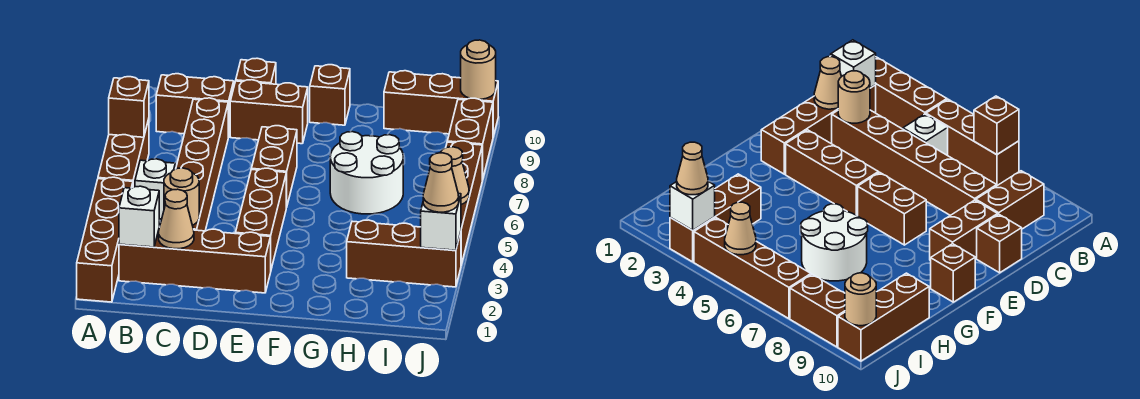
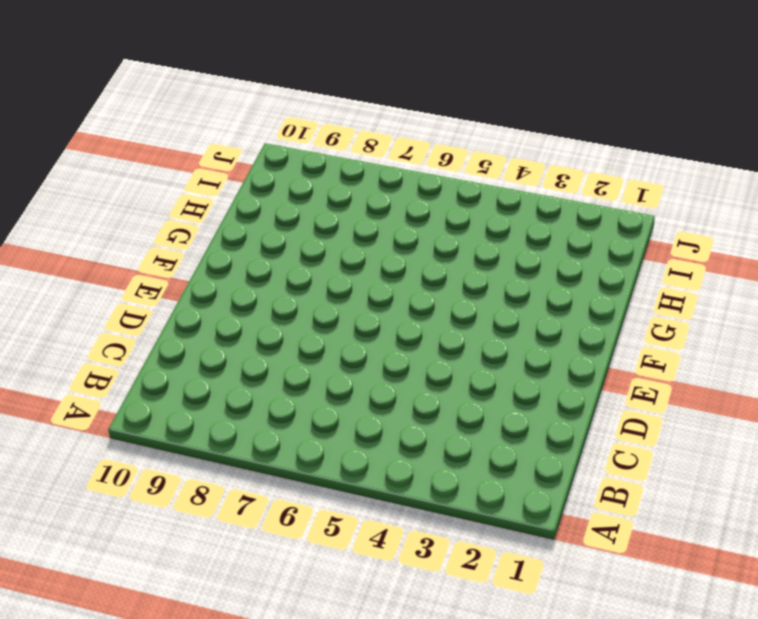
none -> brown 1x4 brick [77,177,133,302]
none -> brown 1x3 brick [98,119,149,187]
none -> brown 1x4 brick [119,229,271,293]

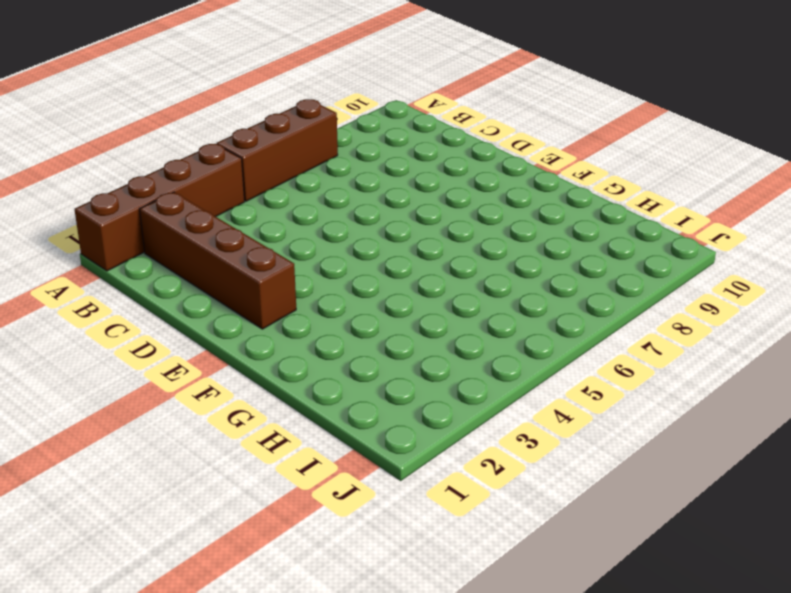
none -> white 1x1 brick [135,159,175,219]
none -> brown 1x2 brick [156,74,234,137]
none -> brown 1x6 brick [176,98,228,231]

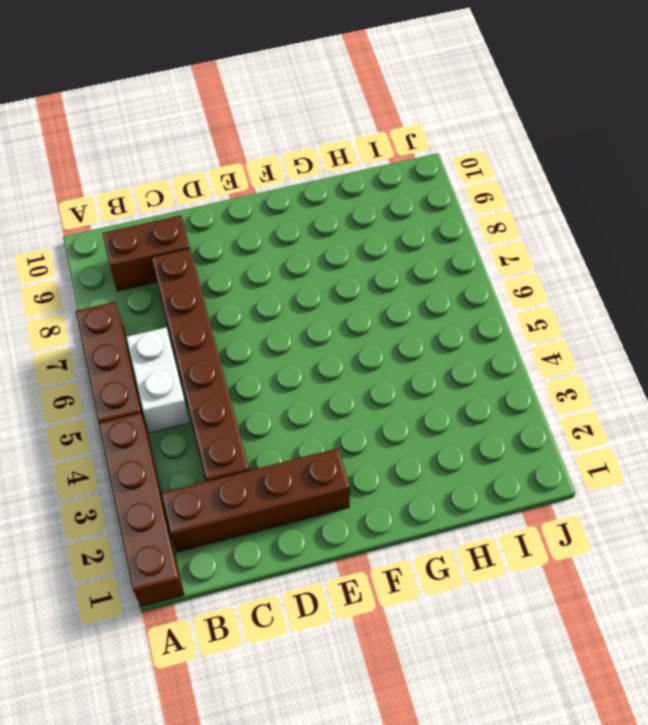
white 1x2 brick [126,328,190,433] -> white 1x1 brick [135,159,175,219]
none -> brown 1x2 brick [230,80,308,144]
none -> brown 1x1 brick [236,58,276,84]
none -> brown 1x3 brick [235,168,286,269]

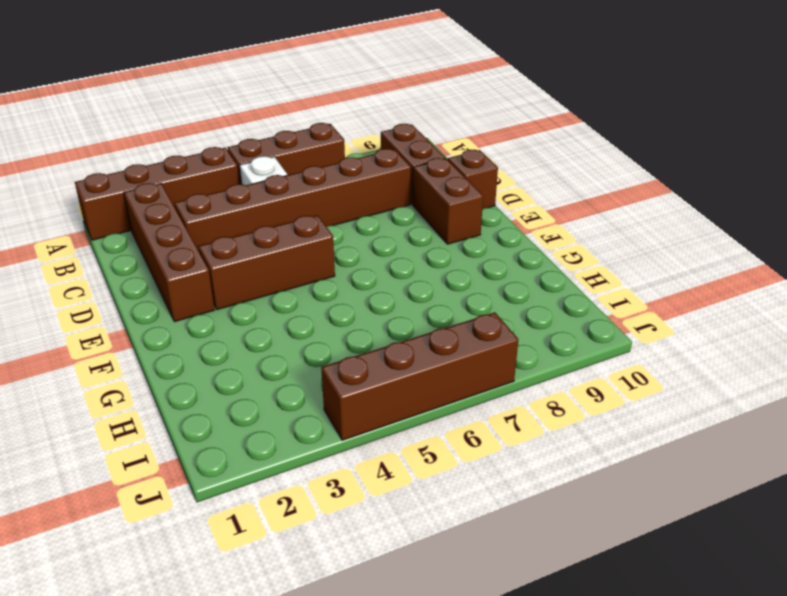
none -> brown 1x2 brick [251,126,297,207]
none -> brown 1x1 brick [310,65,350,125]
none -> white 2x2 round brick [330,132,403,214]

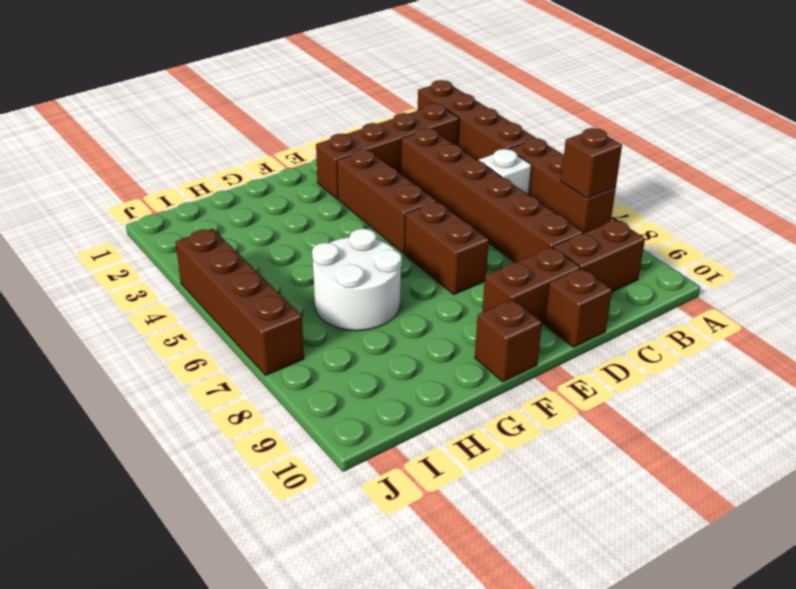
none -> brown 1x3 brick [347,220,461,287]
none -> brown 1x3 brick [384,71,498,136]
none -> brown 1x2 brick [447,98,493,180]

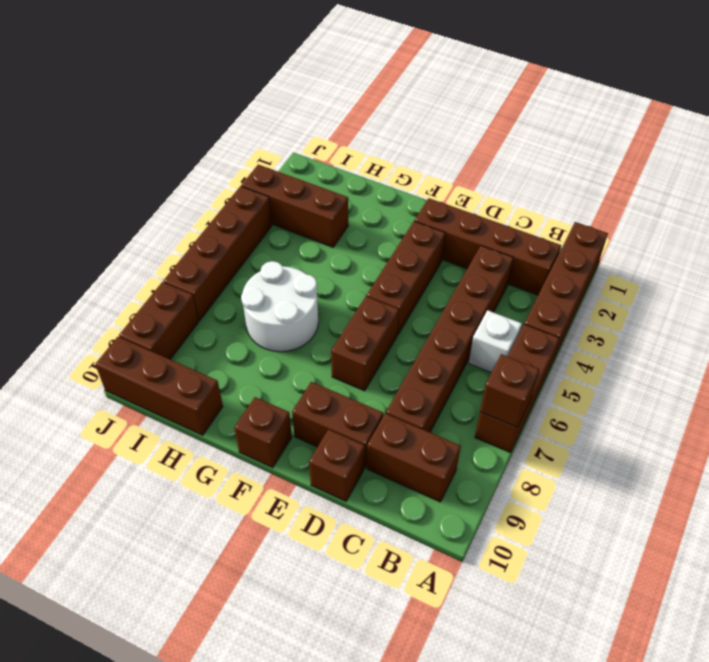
none -> white 1x1 brick [119,186,159,247]
none -> tan 1x1 cone [159,189,194,249]
none -> tan 1x1 round brick [164,168,199,225]

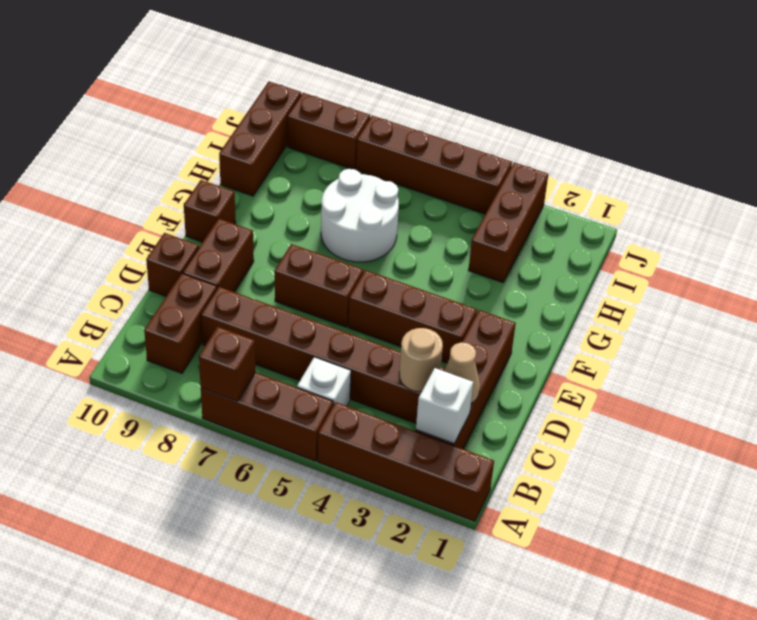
none -> white 1x1 brick [421,194,461,250]
none -> tan 1x1 cone [440,147,469,204]
none -> tan 1x1 round brick [461,40,496,99]

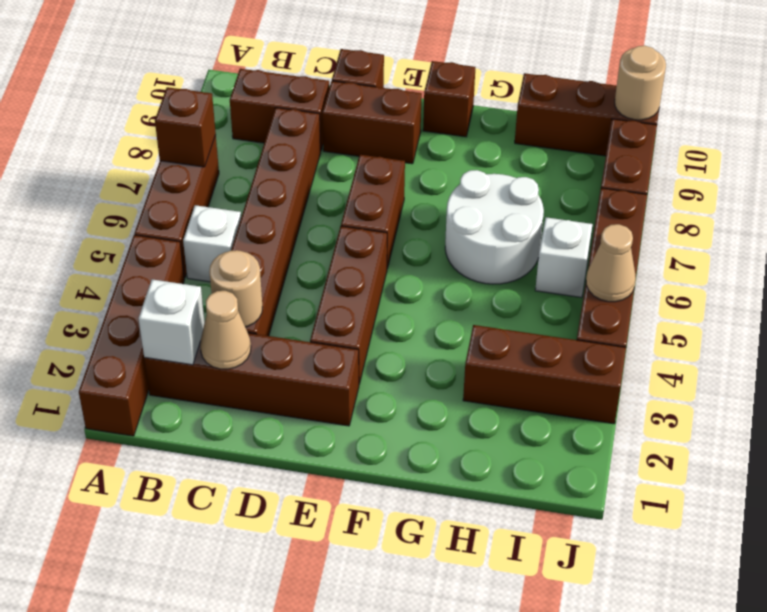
white 1x1 brick [535,217,593,298] -> white 1x1 brick moved to [421,194,461,250]
none -> tan 1x1 cone [423,153,459,212]

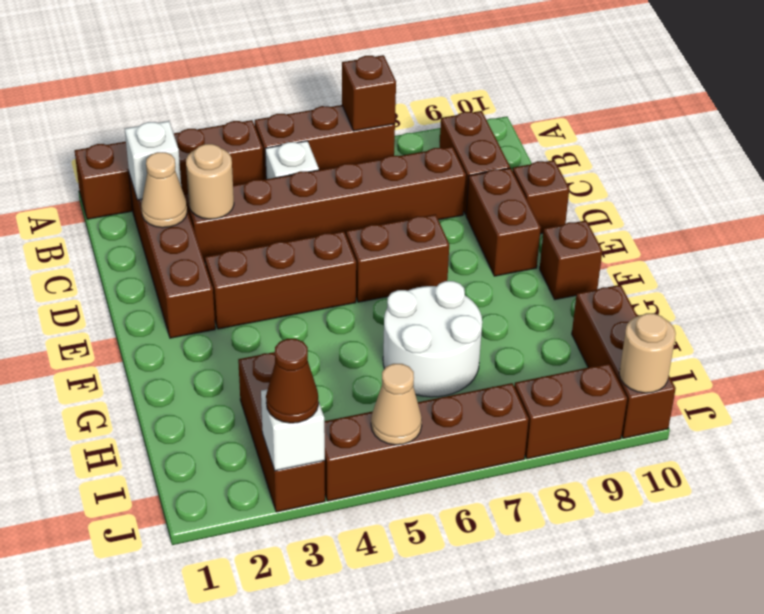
brown 1x1 cone [266,339,319,423] -> tan 1x1 cone [423,153,459,212]

